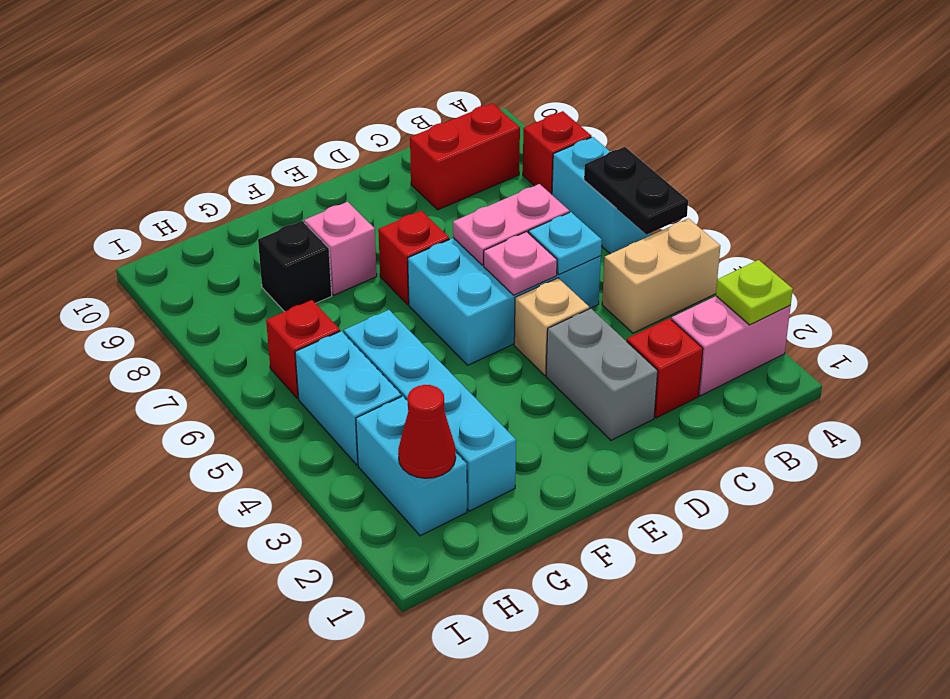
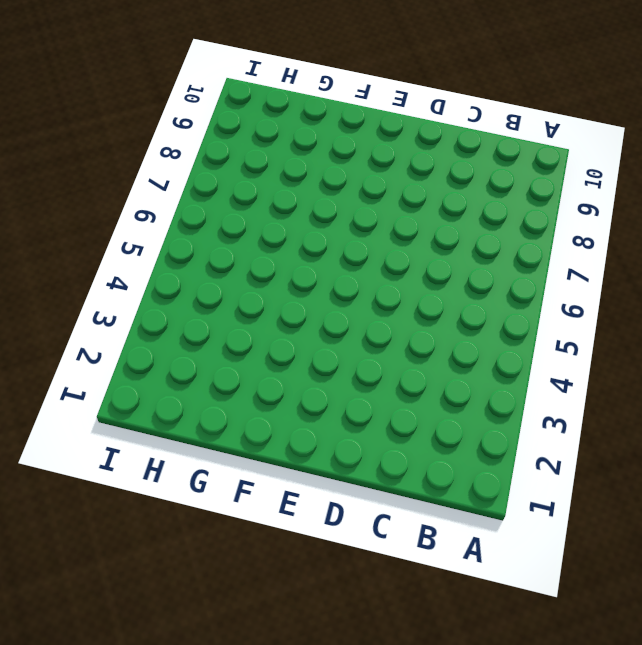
none -> pink 1x2 brick [672,296,791,396]
none -> tan 1x2 brick [602,218,720,333]
none -> cyan 1x2 brick [552,137,651,254]

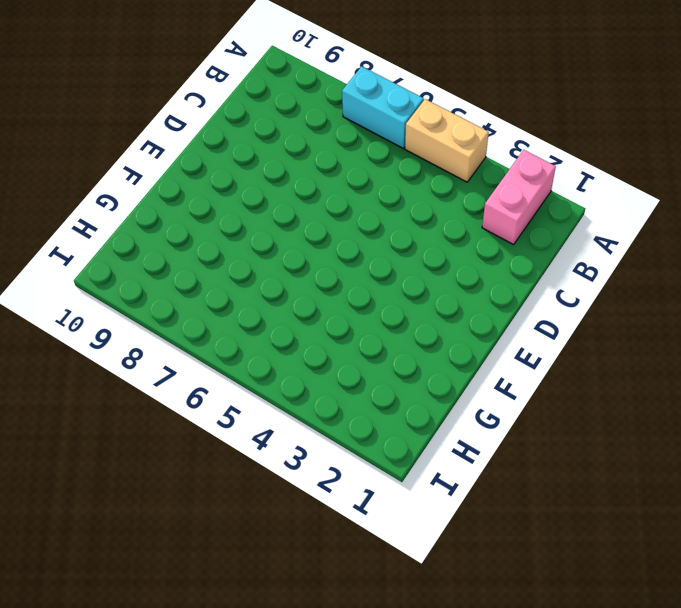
tan 1x2 brick [405,99,489,182] -> tan 1x2 brick turned to [602,218,720,333]
none -> red 1x1 brick [523,111,592,194]
none -> red 1x2 brick [410,103,520,210]
none -> red 1x1 brick [627,318,703,418]

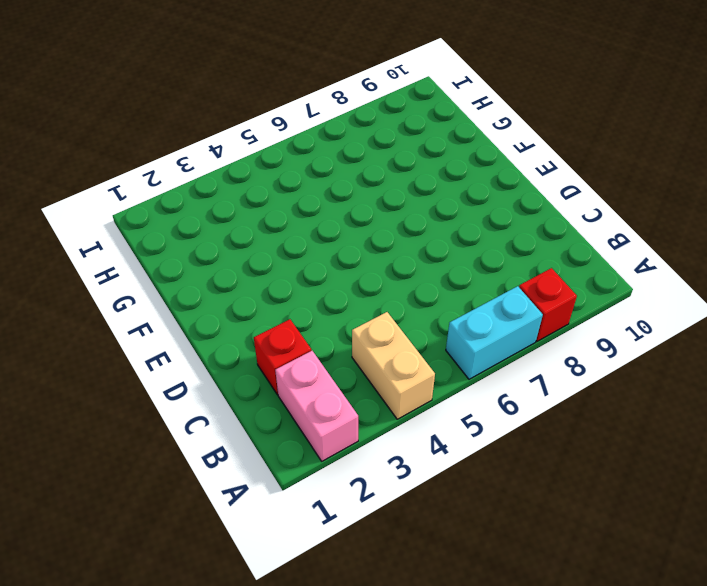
none -> red 1x2 brick [410,103,520,210]
none -> cyan 2x3 brick [408,238,601,365]
none -> grey 1x2 brick [546,308,658,440]

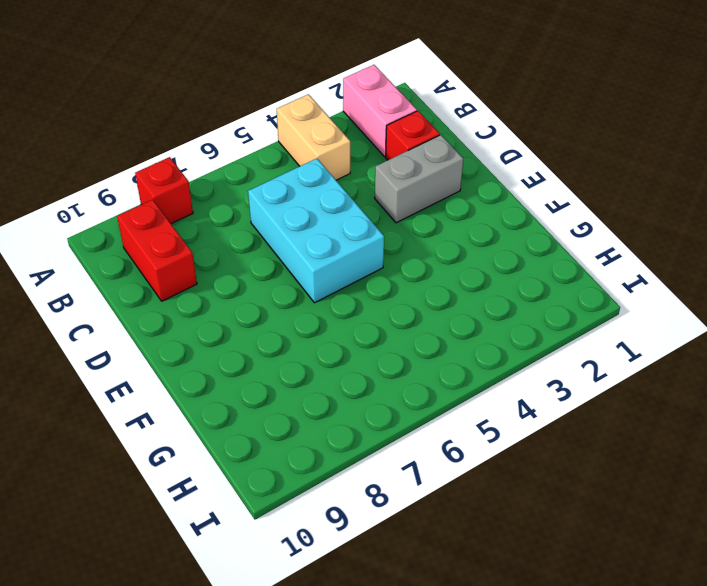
none -> cyan 1x2 brick [552,137,651,254]
none -> tan 1x1 brick [514,278,589,375]
none -> red 1x1 brick [378,211,449,304]

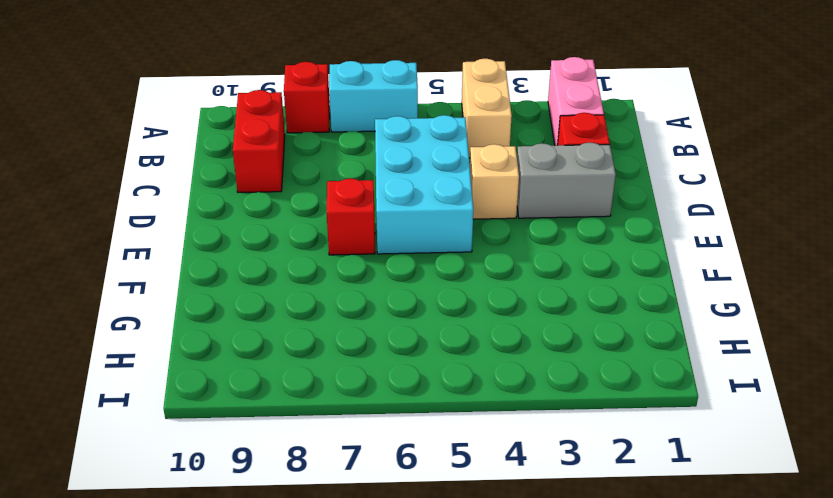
none -> pink 1x1 brick [304,202,377,295]
none -> cyan 1x4 brick [344,310,516,511]
none -> black 1x1 brick [258,221,332,312]

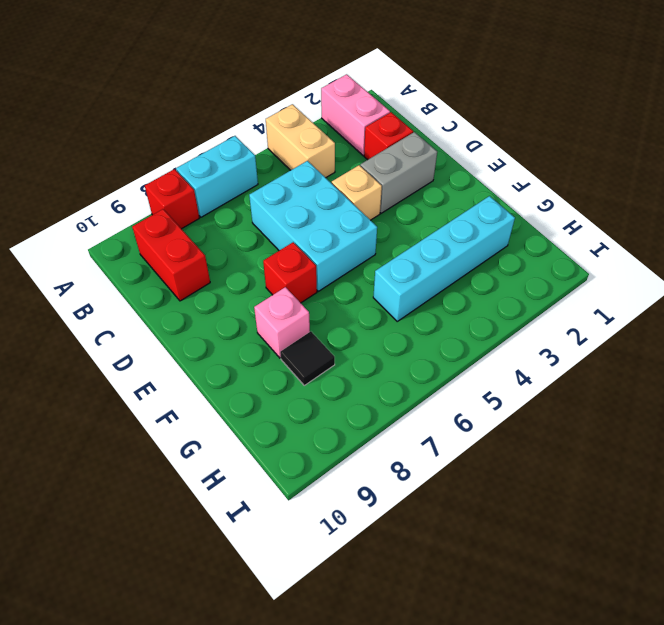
black 1x1 tile [280,331,335,385] -> black 1x1 brick [258,221,332,312]
none -> cyan 1x2 brick [356,396,467,536]
none -> cyan 1x2 brick [295,331,401,465]
none -> red 1x1 brick [266,300,340,398]

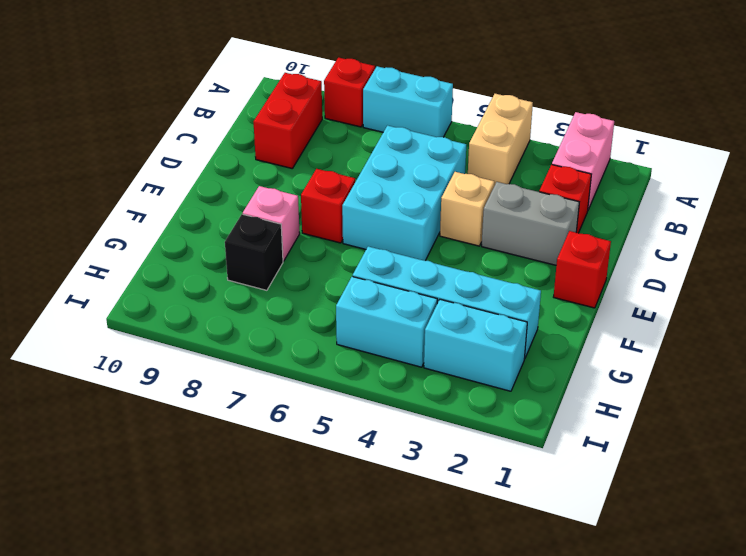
red 1x1 brick [554,231,611,308] -> red 1x1 brick moved to [266,300,340,398]
none -> lime 1x1 plate [716,260,793,325]
none -> black 1x2 plate [584,147,688,235]
none -> cyan 1x1 plate [529,212,602,275]

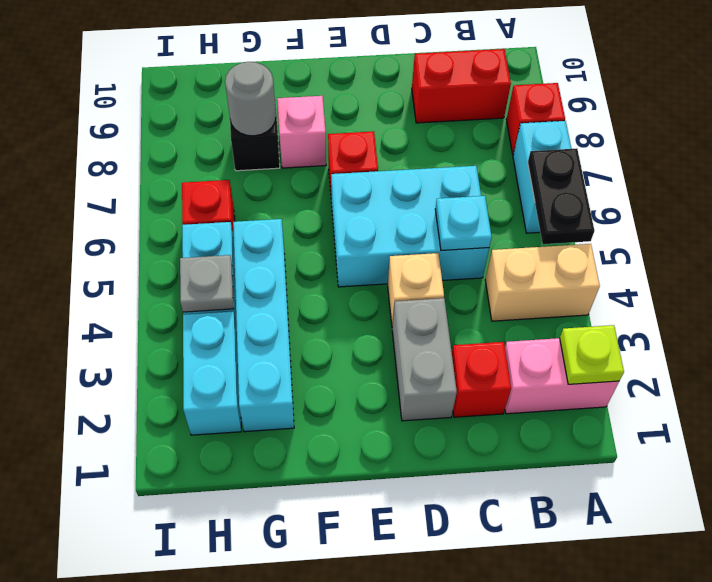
grey 1x1 round brick [225,62,276,136] -> none
grey 1x1 plate [180,255,233,312] -> none
none -> pink 1x2 plate [453,184,569,265]
none -> pink 1x1 plate [484,232,557,295]
none -> red 1x1 cone [398,385,456,478]

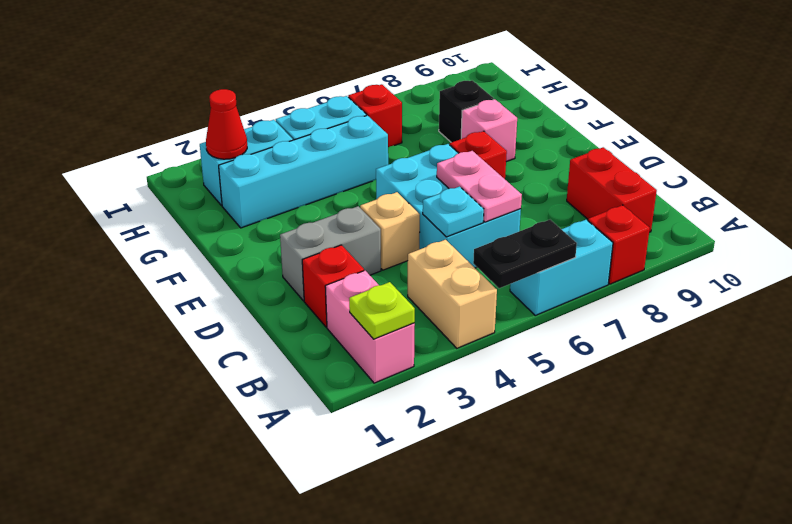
none -> pink 1x1 plate [484,232,557,295]

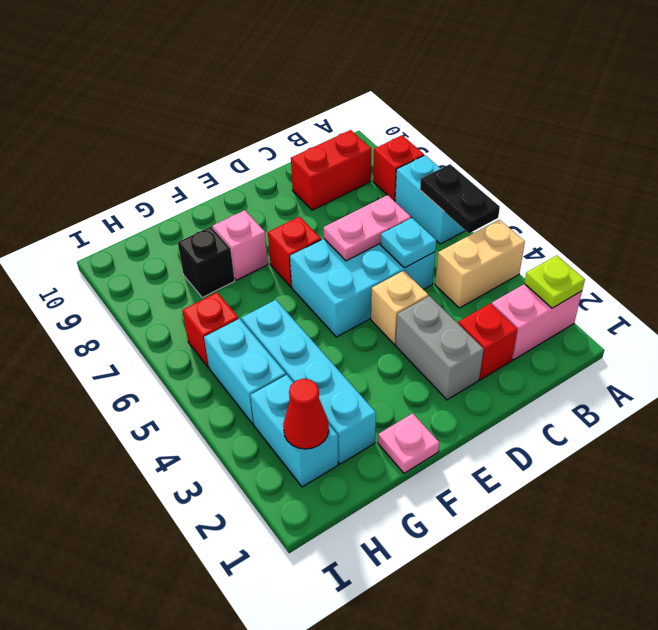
pink 1x1 plate [378,413,439,473] -> pink 1x1 plate moved to [484,232,557,295]

